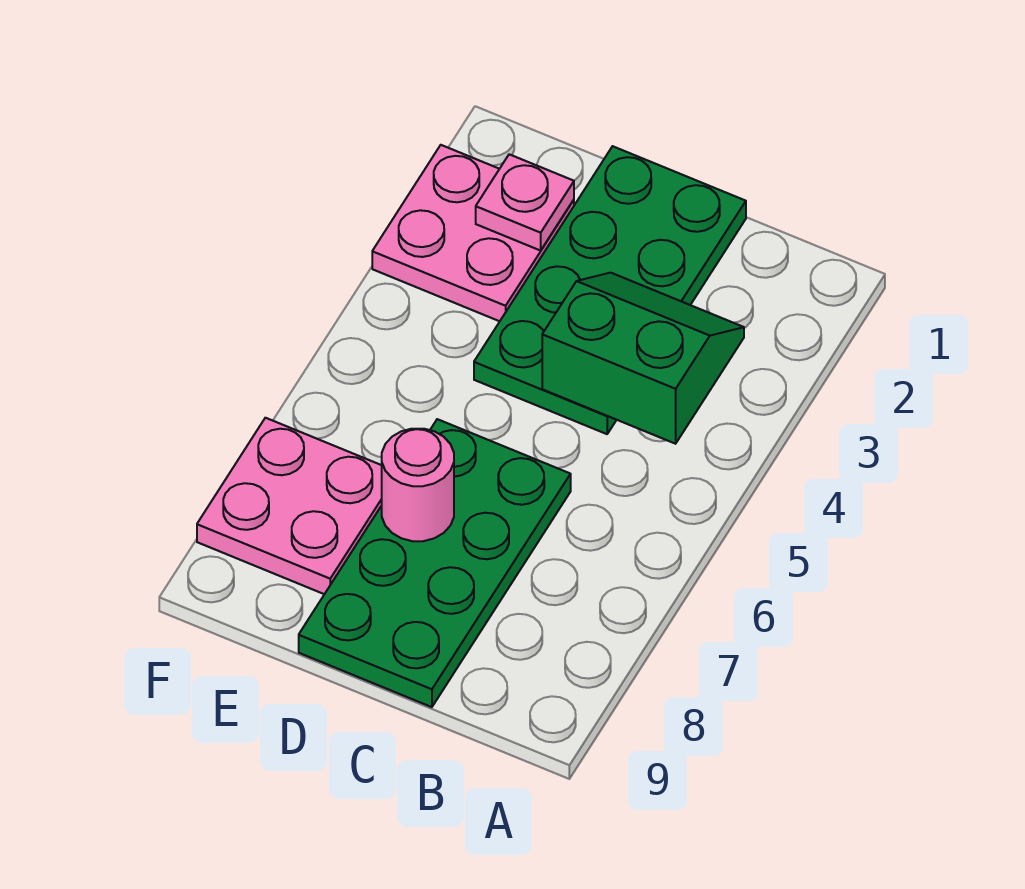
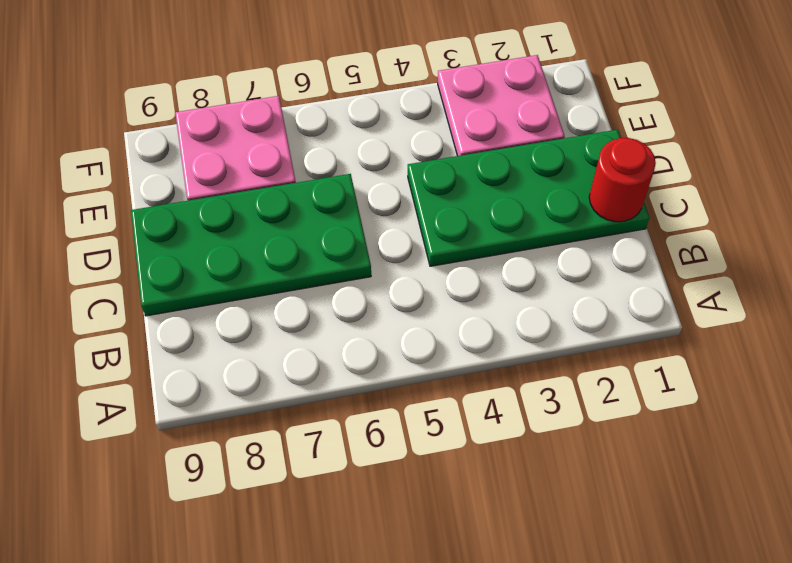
red 1x1 round brick [589,138,656,222] -> none
none -> green 2x2 slope [542,273,744,444]
none -> pink 1x1 round brick [382,429,454,541]

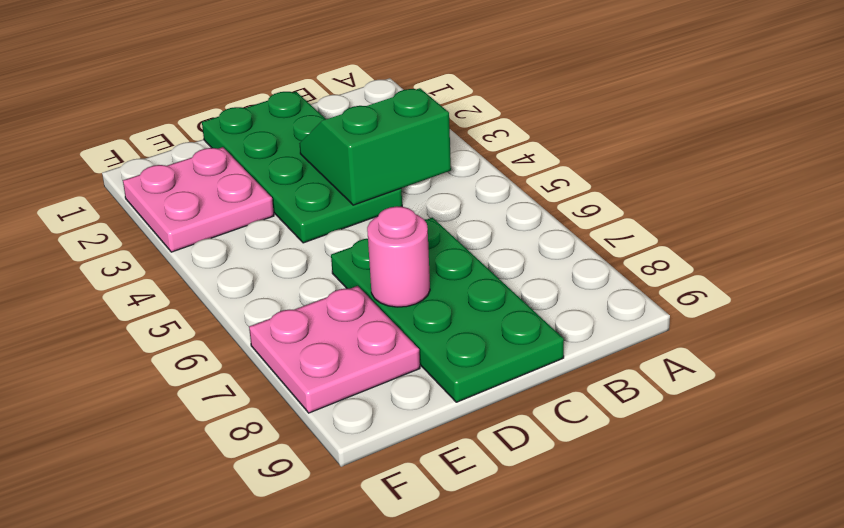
none -> pink 1x1 plate [476,154,574,251]

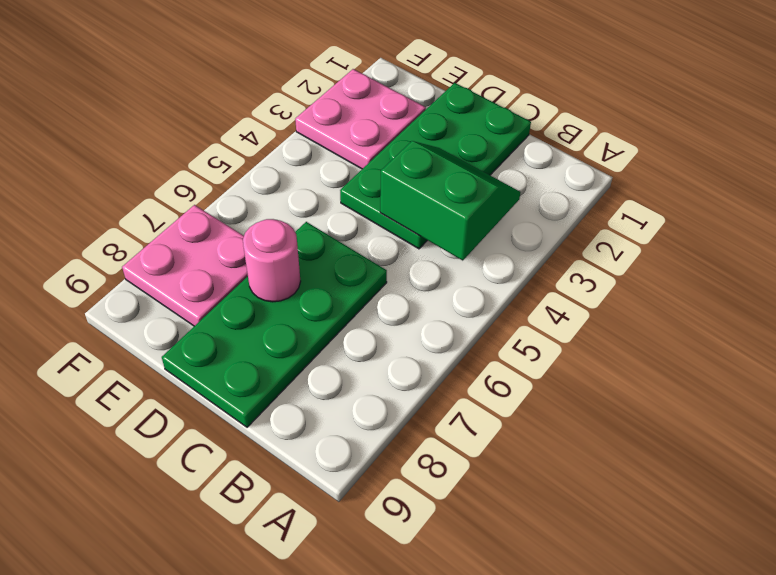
none -> pink 1x1 plate [476,154,574,251]

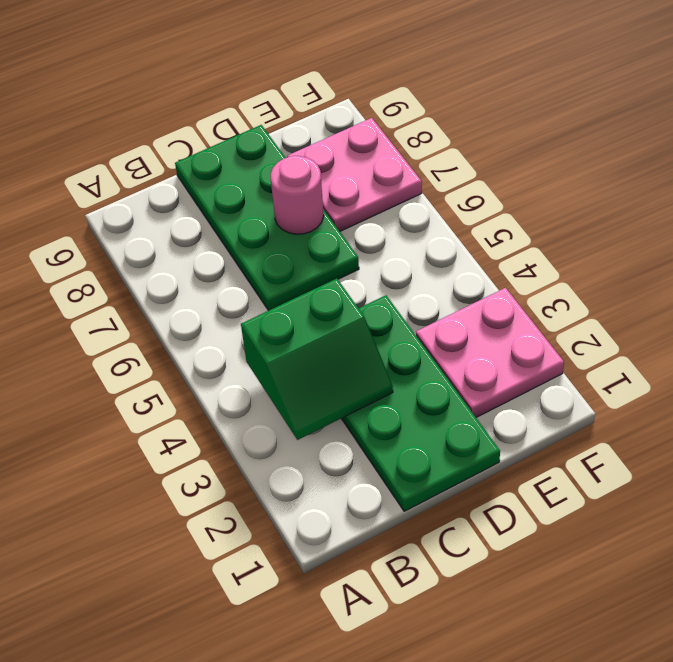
none -> pink 1x1 plate [476,154,574,251]

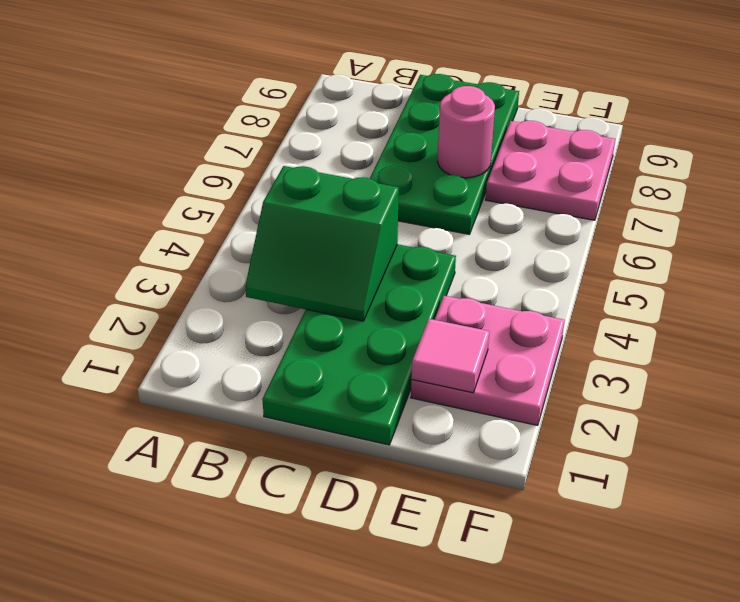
pink 1x1 tile [411,319,490,393] -> pink 1x1 plate [476,154,574,251]

